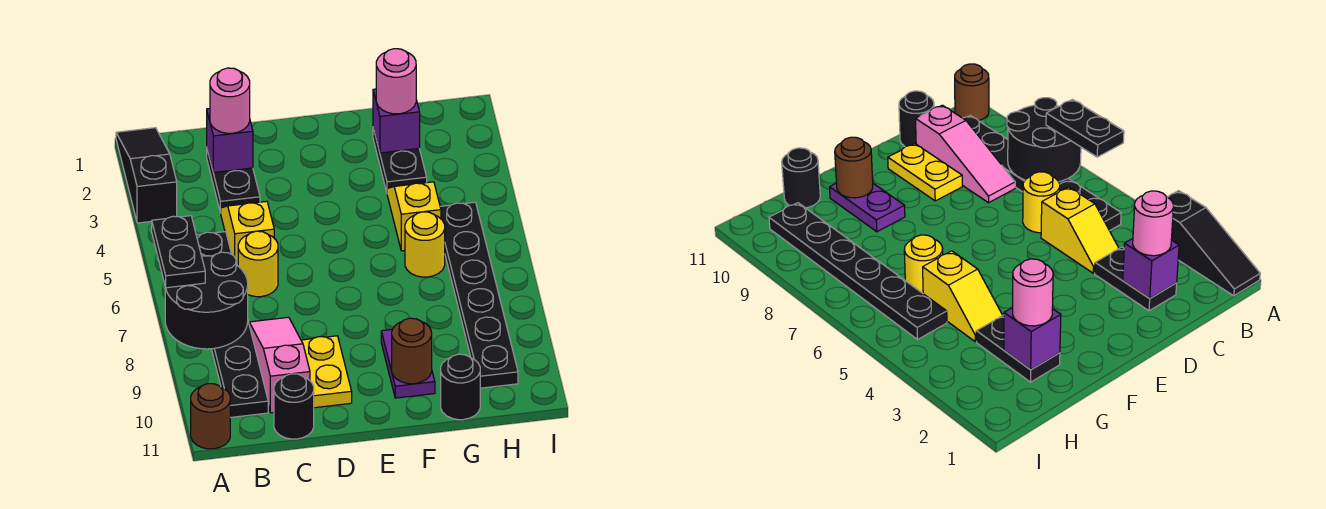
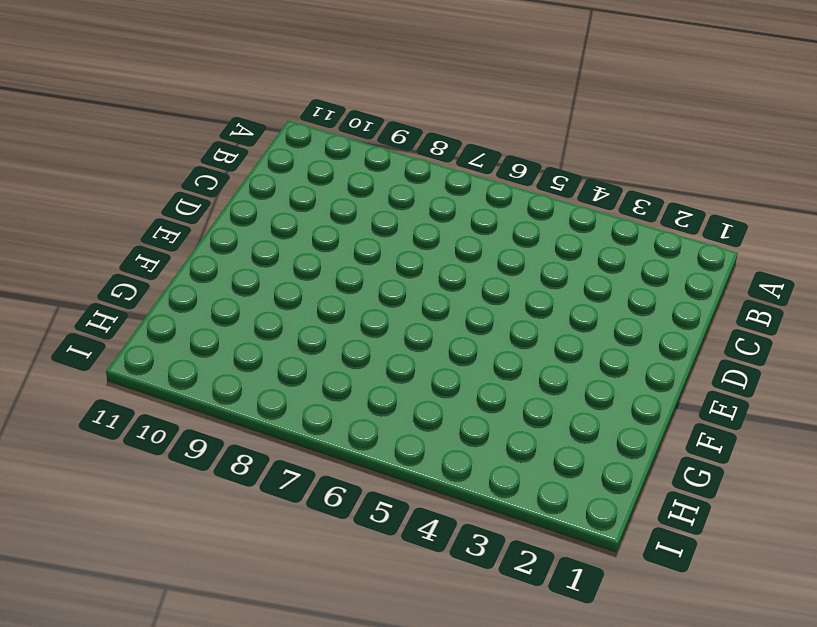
none -> black 1x3 slope [116,128,177,223]
none -> brown 1x1 round brick [191,384,230,449]
none -> black 1x6 plate [196,232,268,417]

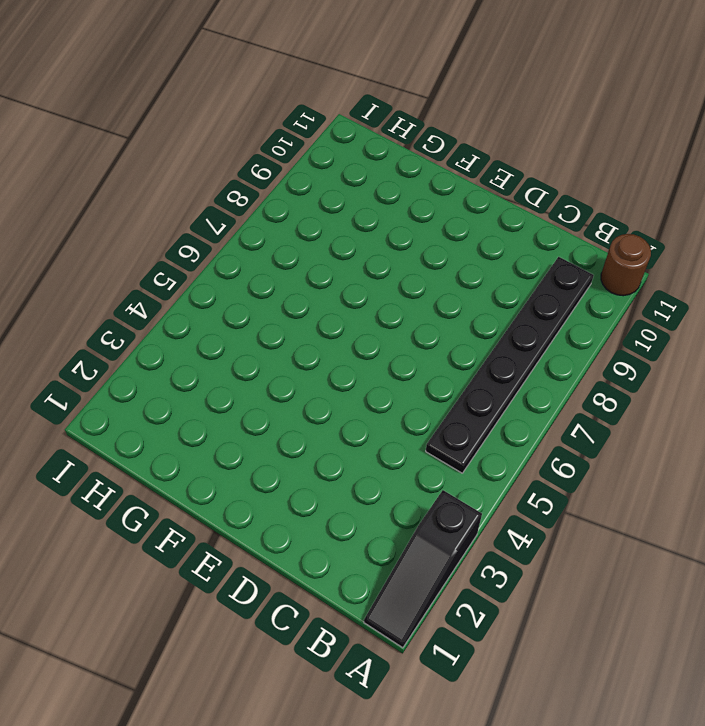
none -> black 1x2 plate [207,150,260,213]
none -> yellow 1x2 slope [221,201,274,266]
none -> yellow 1x1 round brick [238,231,278,297]

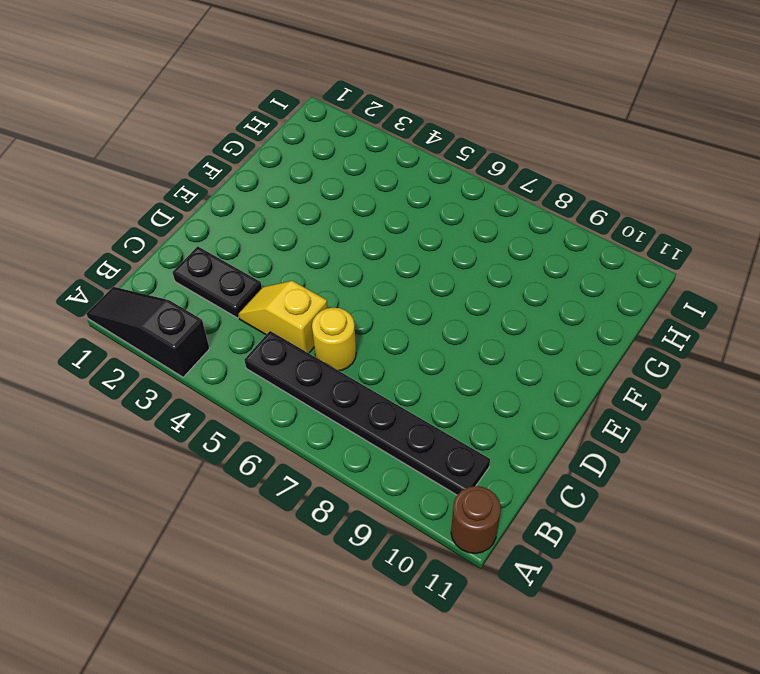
none -> pink 1x3 slope [249,317,310,413]
none -> black 1x1 round brick [274,374,314,439]
none -> yellow 1x2 plate [301,336,352,408]

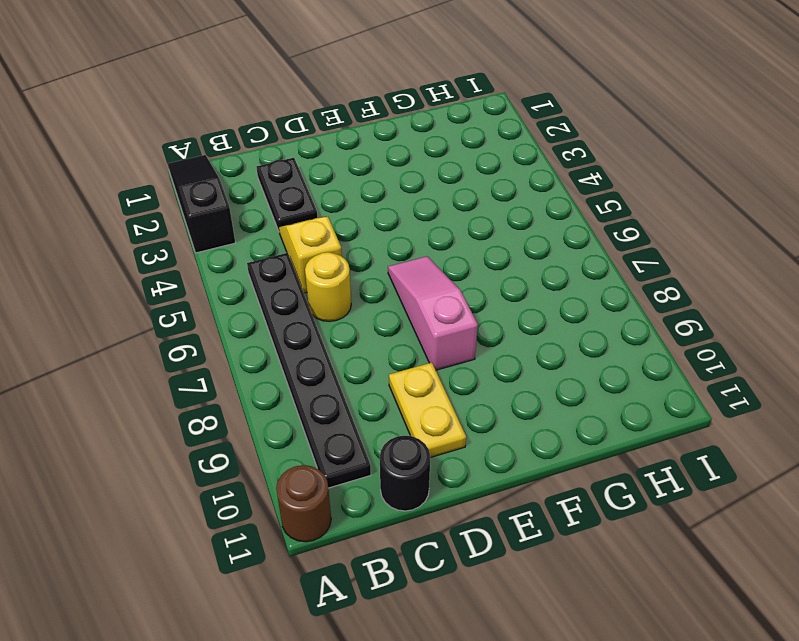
pink 1x3 slope [388,256,478,370] -> pink 1x3 slope moved to [249,317,310,413]
none -> purple 1x2 plate [381,329,435,398]
none -> black 1x2 plate [373,128,427,192]
none -> yellow 1x2 slope [387,182,441,251]

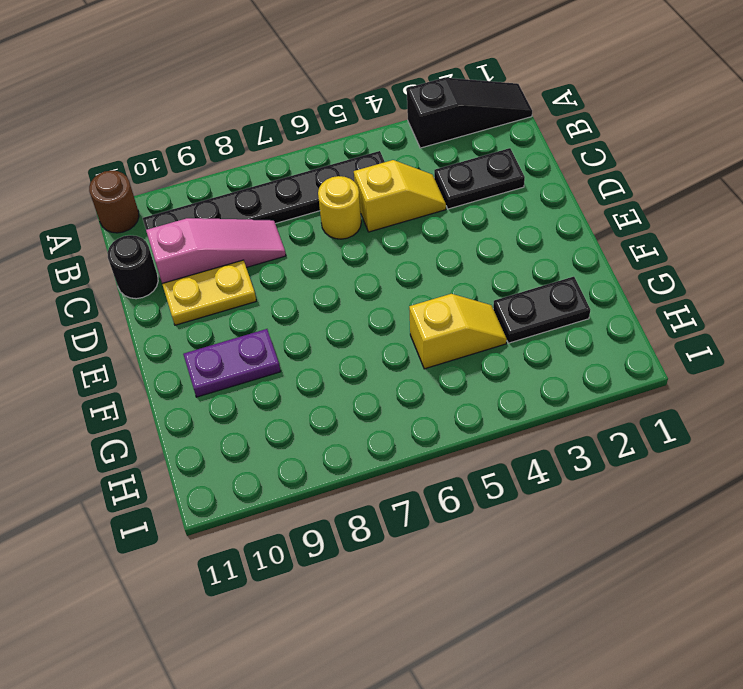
none -> yellow 1x1 round brick [405,212,445,277]
none -> black 1x1 round brick [441,354,480,420]
none -> black 1x6 plate [440,202,518,388]

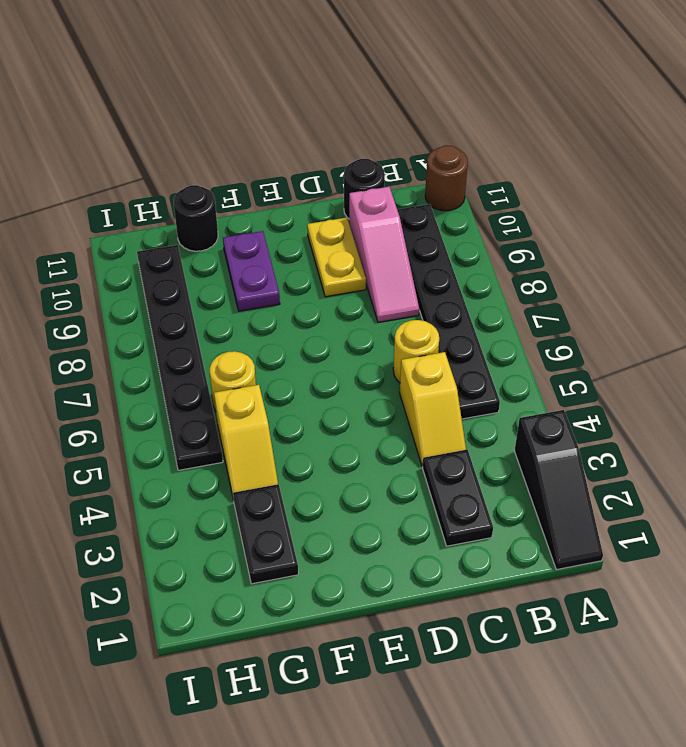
none -> black 2x2 round brick [165,252,248,349]
none -> purple 1x1 brick [207,109,253,173]
none -> brown 1x1 round brick [392,318,432,384]

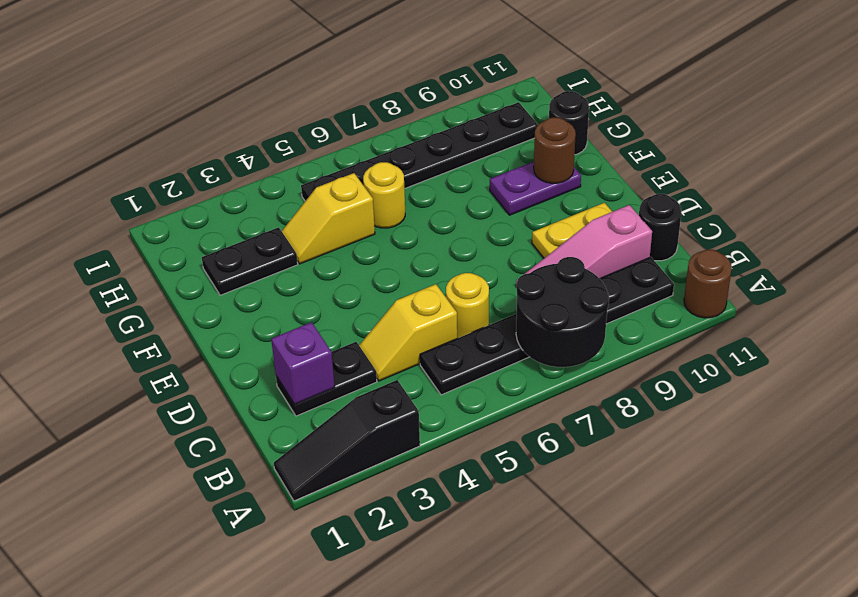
none -> purple 1x1 brick [373,89,420,153]
none -> black 1x2 plate [152,216,205,288]
none -> pink 1x1 round brick [210,68,250,133]

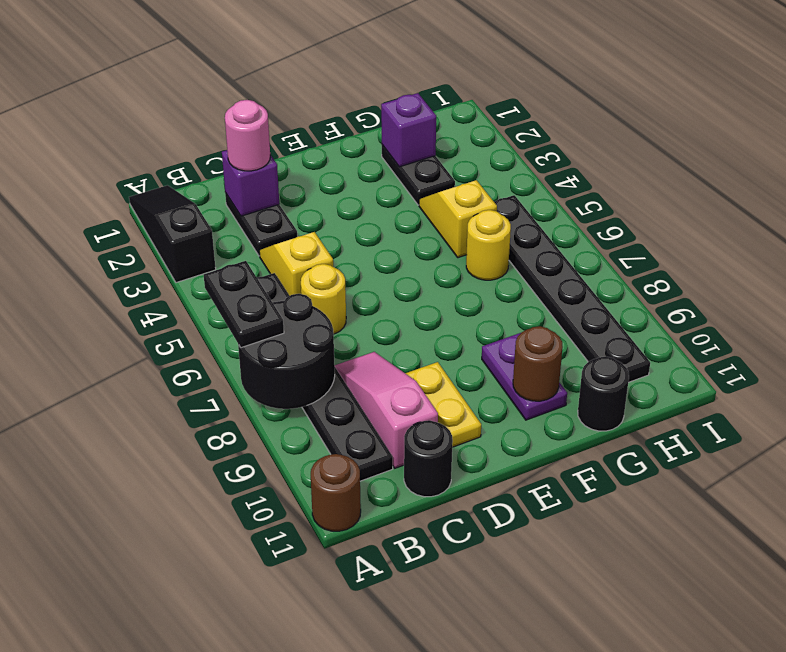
none -> pink 1x1 round brick [376,49,416,114]

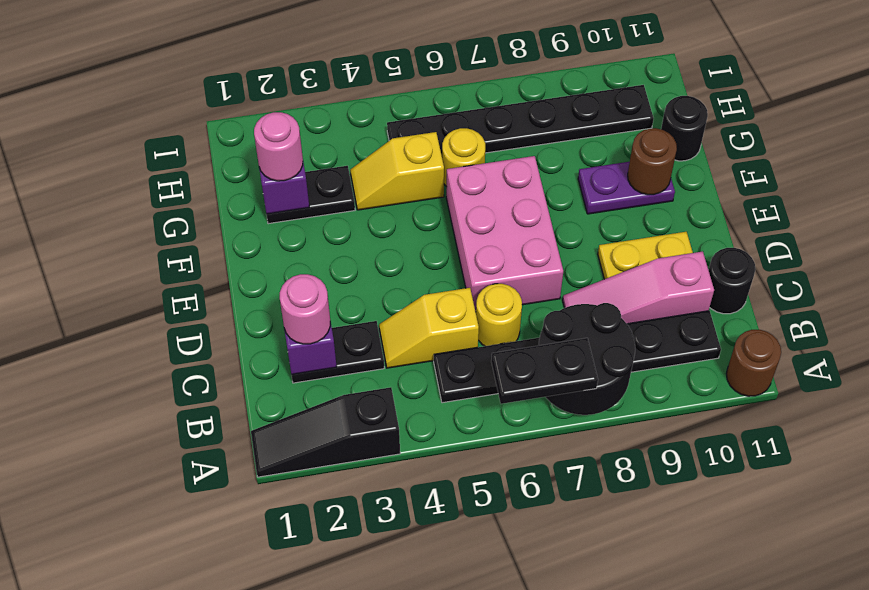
pink 2x3 brick [446,156,563,312] -> none

